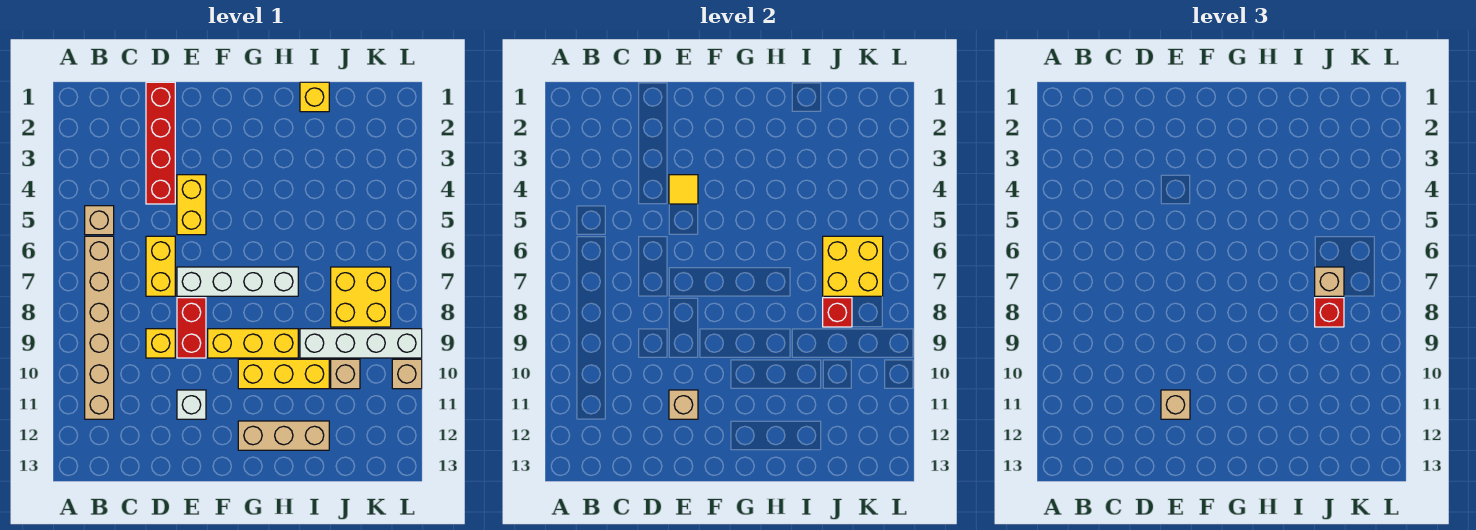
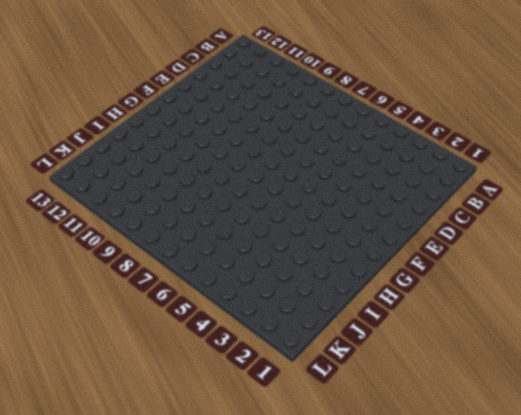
none -> tan 1x1 brick [85,206,114,235]
none -> tan 1x6 brick [85,236,114,419]
none -> red 1x4 brick [146,82,175,204]

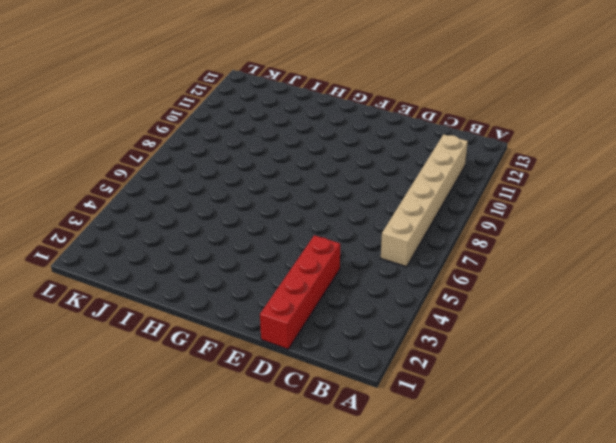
none -> tan 1x1 brick [85,206,114,235]
none -> yellow 1x2 brick [146,236,175,296]
none -> yellow 1x1 brick [146,329,175,358]

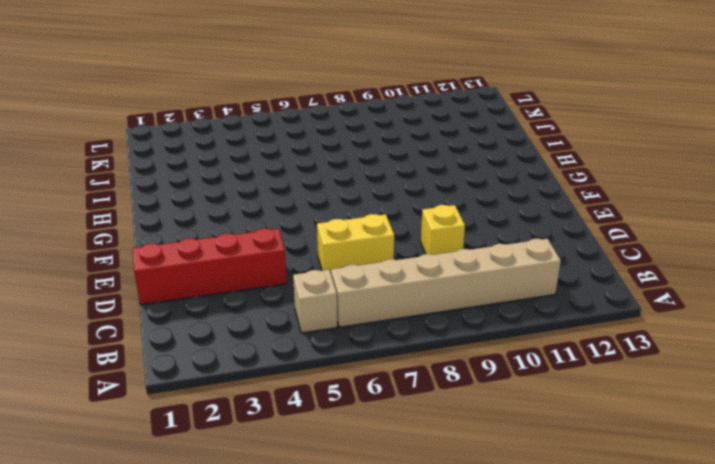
none -> yellow 1x2 brick [177,175,206,235]
none -> white 1x4 brick [177,267,298,296]
none -> red 1x2 brick [177,298,206,358]

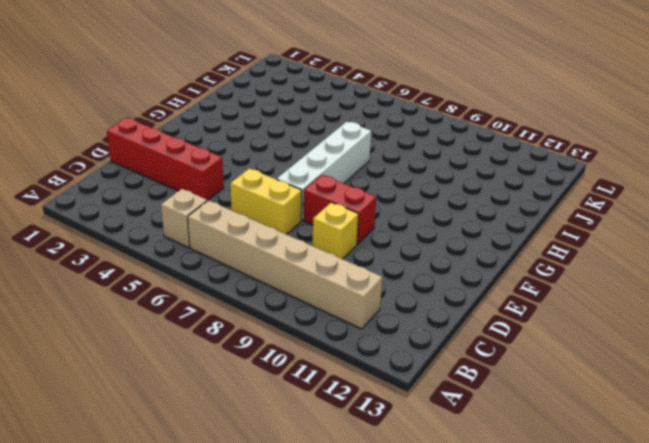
none -> yellow 1x2 brick [177,175,206,235]
none -> white 1x1 brick [177,390,206,419]
none -> yellow 1x3 brick [208,329,298,358]

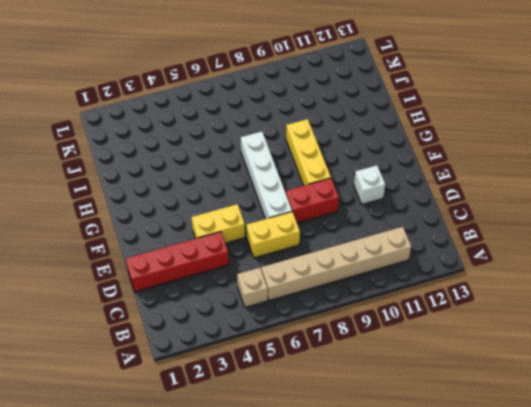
none -> yellow 1x1 brick [146,329,175,358]
none -> yellow 1x3 brick [238,359,329,389]
none -> tan 1x3 brick [238,421,329,450]

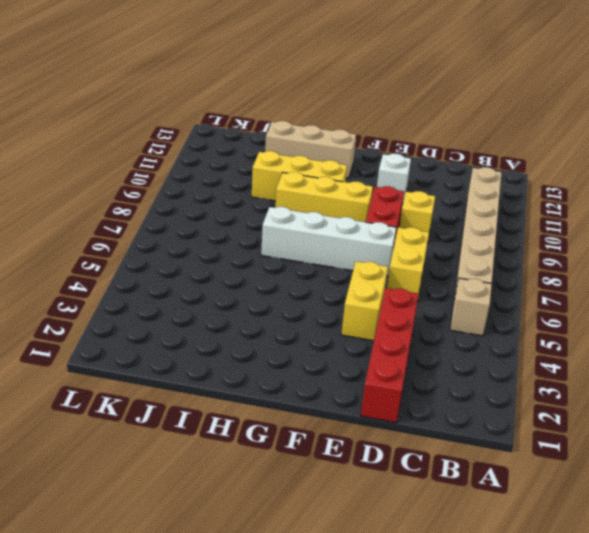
none -> yellow 1x1 brick [300,82,329,112]
none -> white 1x4 brick [300,329,422,358]
none -> yellow 2x2 brick [331,267,391,327]

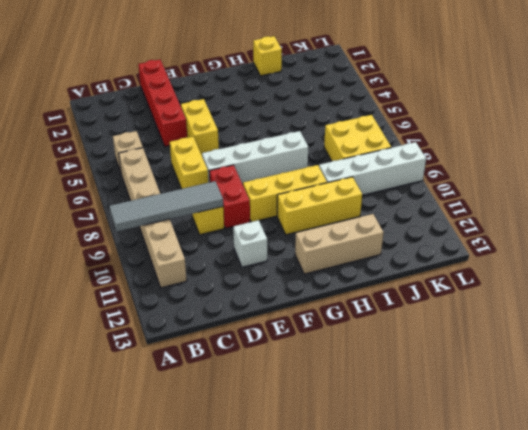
grey 1x4 tile [109,181,223,231] -> none
none -> tan 1x1 brick [331,359,360,389]
none -> tan 1x1 brick [392,359,422,389]
none -> yellow 1x1 tile [669,175,698,204]

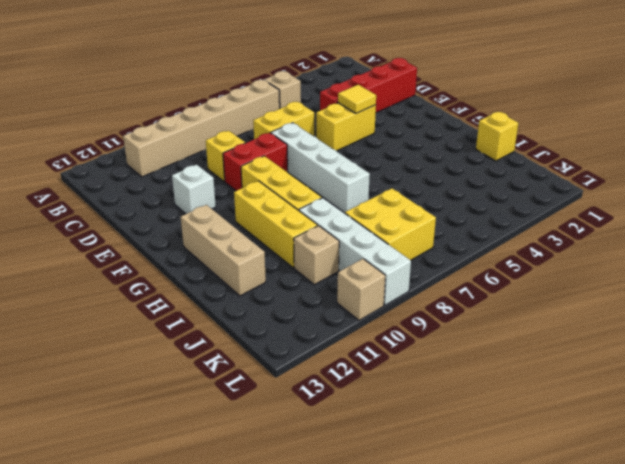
none -> tan 1x1 brick [669,390,698,419]
none -> yellow 2x2 brick [823,236,883,296]
none -> red 1x1 brick [823,298,852,327]

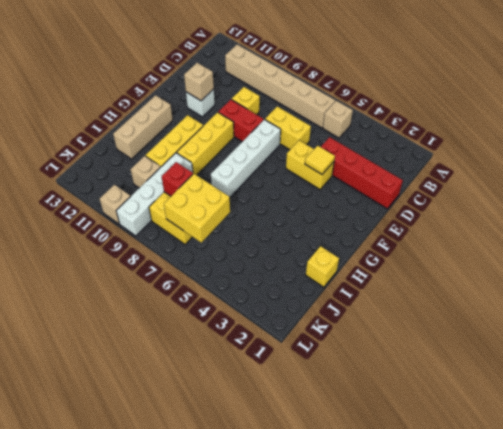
none -> tan 1x1 brick [1161,390,1190,419]
none -> tan 1x1 brick [1315,267,1344,296]
none -> red 1x1 brick [1315,298,1344,327]

